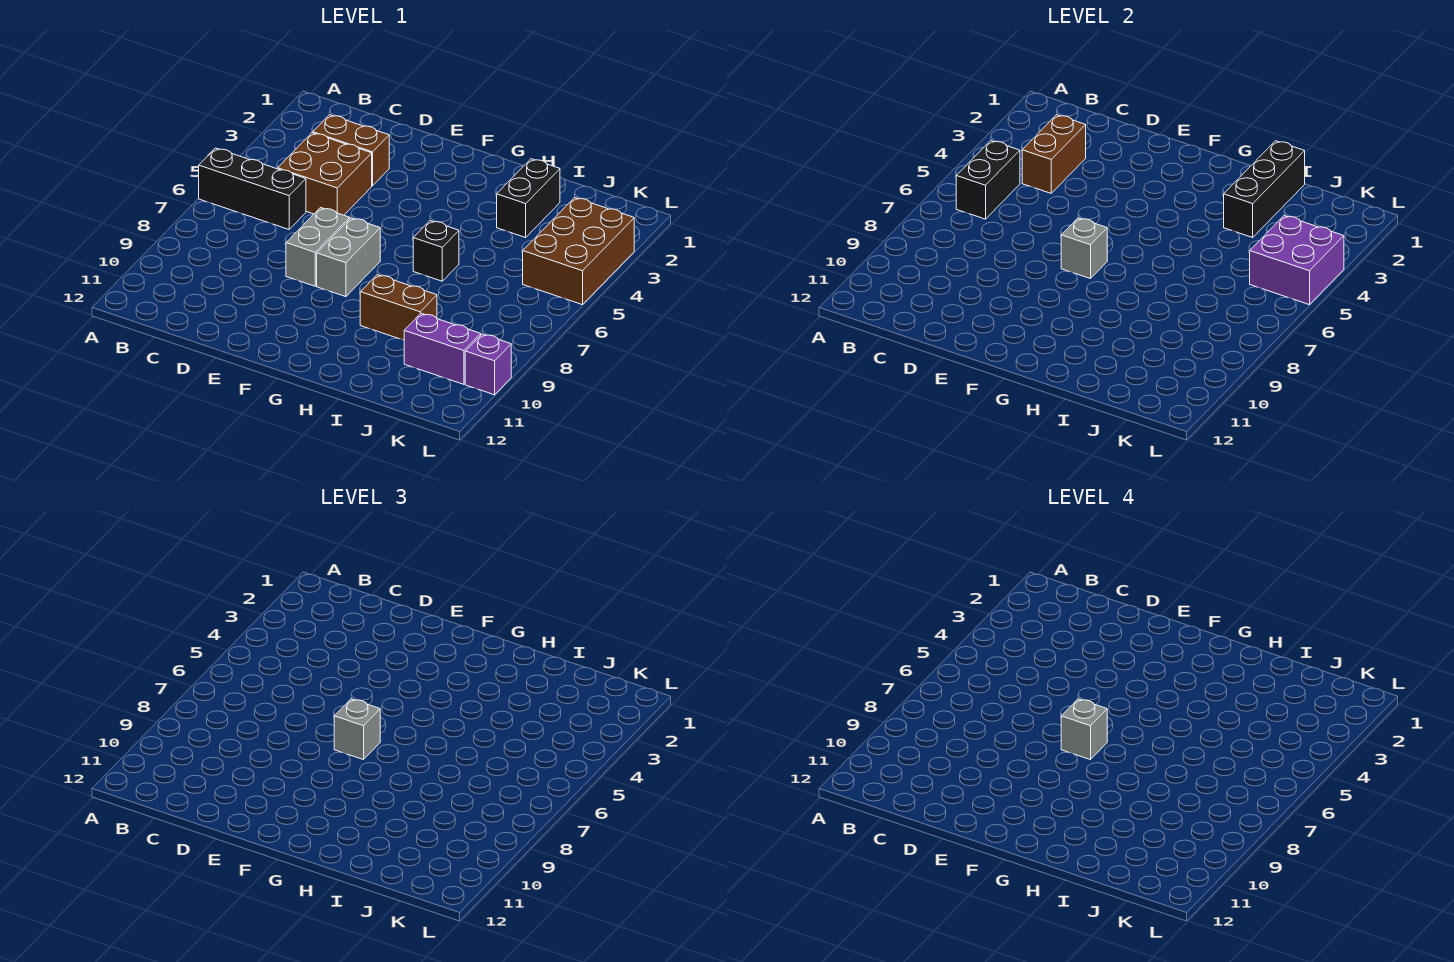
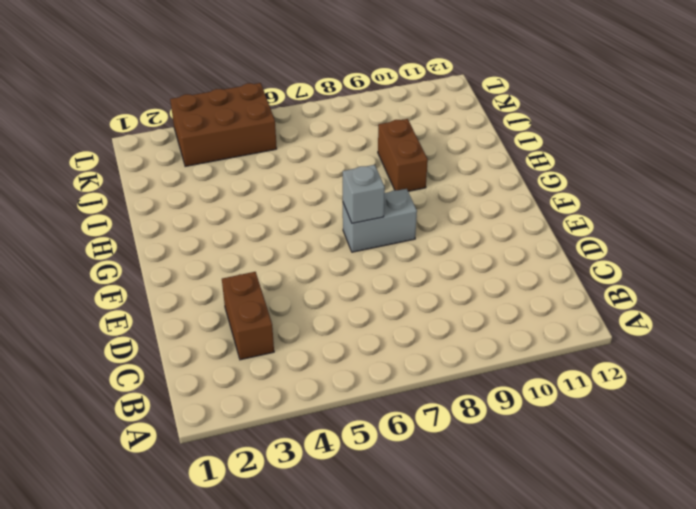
none -> black 1x3 brick [199,148,306,229]
none -> brown 2x2 brick [278,133,372,215]
none -> grey 1x2 brick [286,208,350,286]

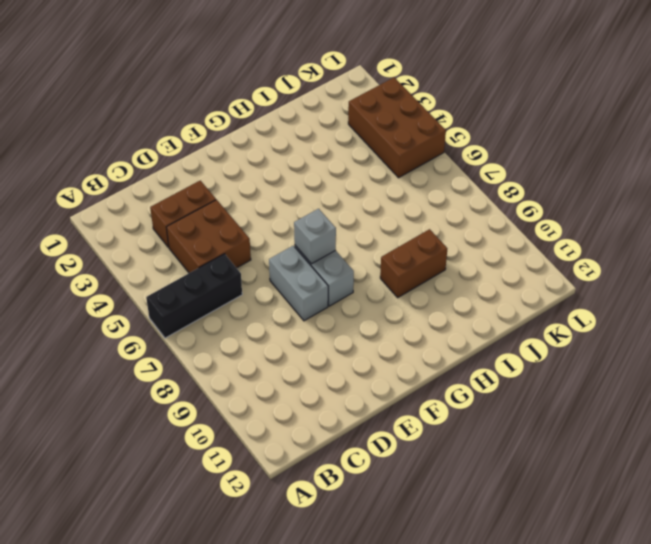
none -> black 1x1 brick [413,221,459,281]
none -> black 1x2 brick [497,159,560,237]
none -> purple 1x2 brick [404,313,481,384]

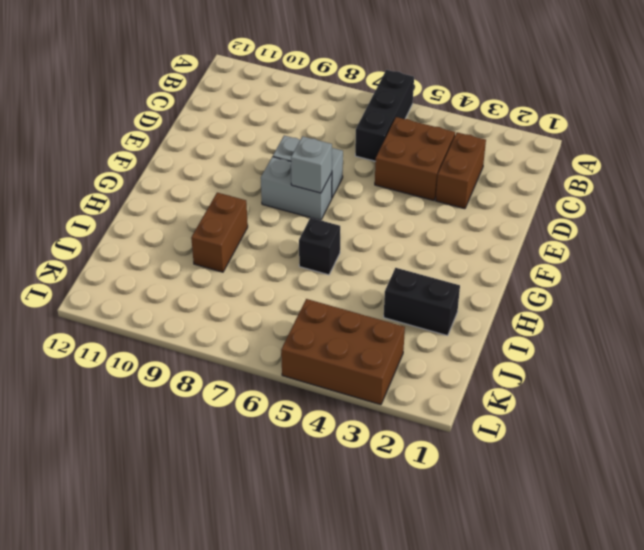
none -> purple 1x2 brick [404,313,481,384]
none -> purple 1x1 brick [465,334,511,395]
none -> black 1x2 brick [956,141,1020,219]

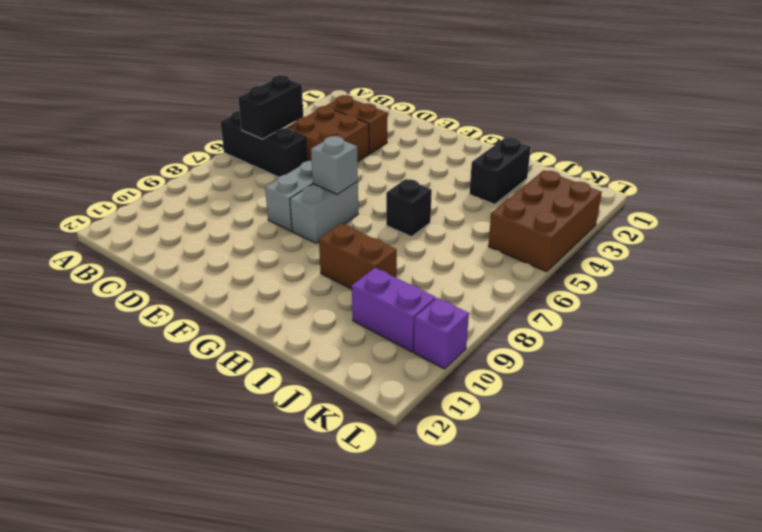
none -> brown 1x2 brick [1022,115,1086,193]
none -> black 1x3 brick [1224,141,1305,237]
none -> purple 2x2 brick [1250,216,1344,305]

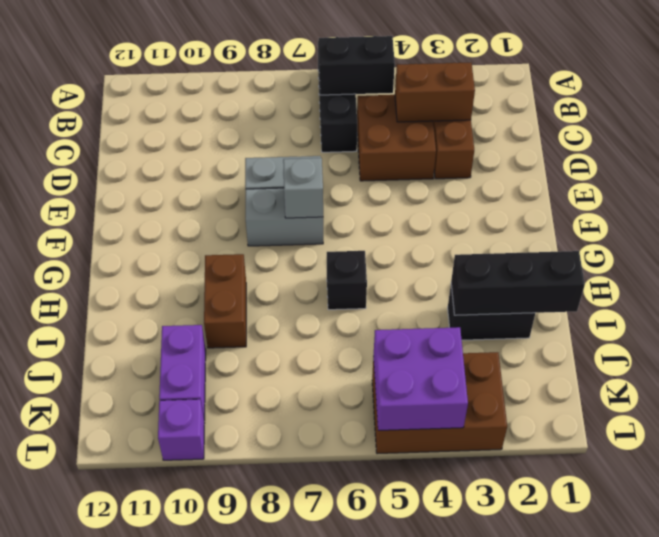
none -> grey 1x1 brick [334,699,380,760]
none -> grey 1x1 brick [1061,699,1107,760]

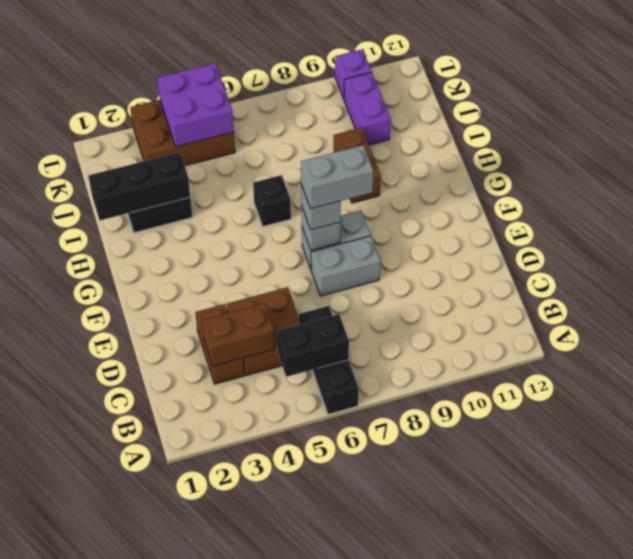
grey 1x2 brick [301,145,373,209] -> grey 1x1 brick [1061,699,1107,760]

